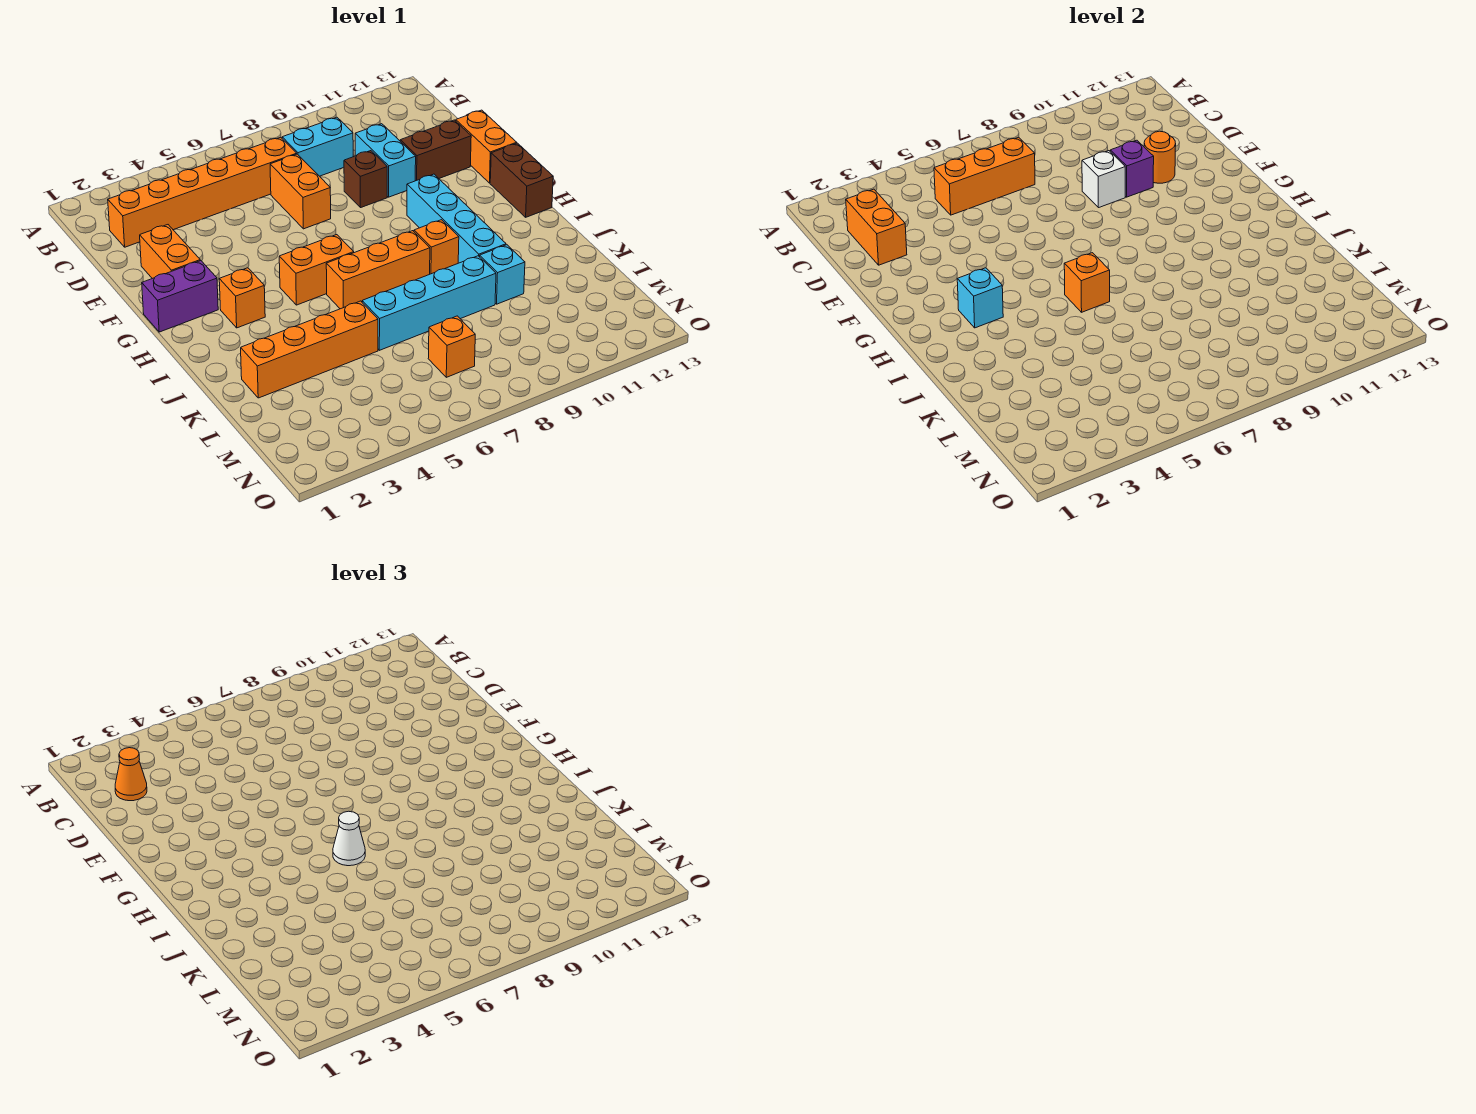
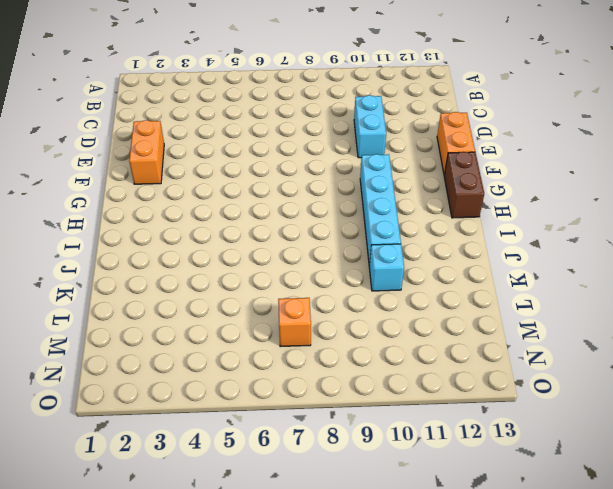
none -> orange 1x6 brick [108,137,297,247]
none -> cyan 1x2 brick [282,117,353,176]
none -> orange 1x2 brick [270,154,331,229]

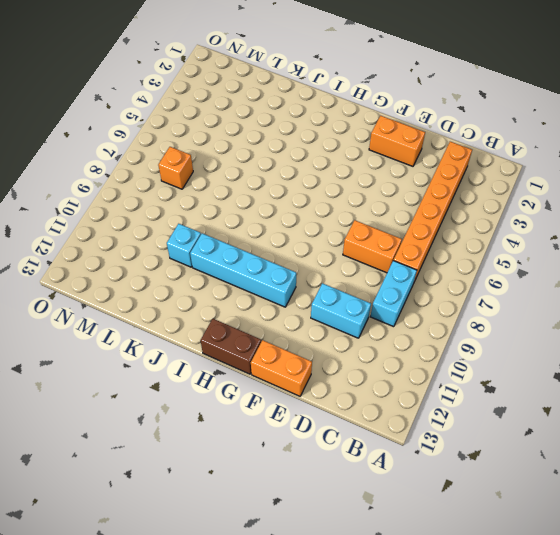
none -> brown 1x1 brick [344,151,387,208]
none -> brown 1x2 brick [400,120,471,181]
none -> purple 1x2 brick [142,261,218,332]

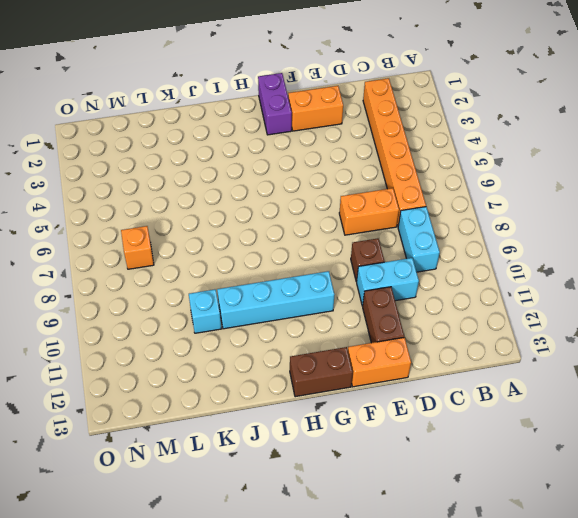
none -> orange 1x1 brick [219,268,265,328]
none -> orange 1x2 brick [279,235,354,305]
none -> orange 1x3 brick [326,231,430,309]

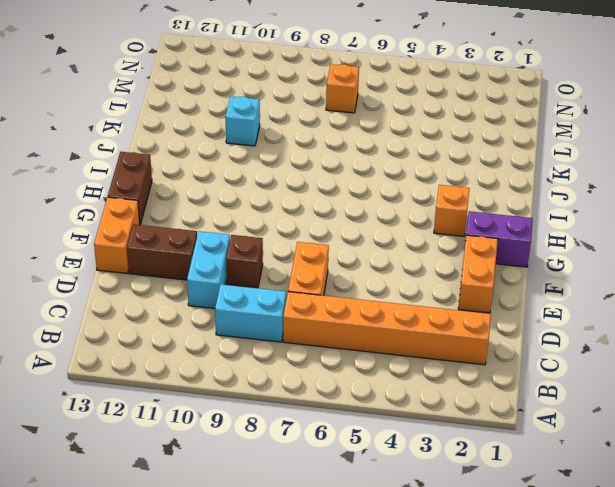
none -> cyan 1x4 brick [407,174,506,263]
none -> orange 1x2 brick [279,235,354,305]
none -> orange 1x3 brick [326,231,430,309]

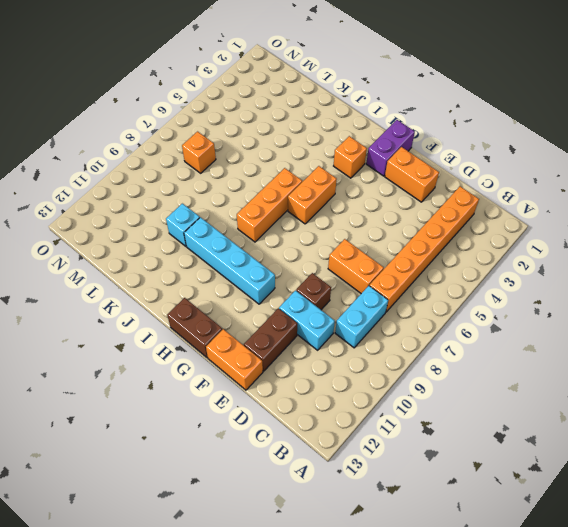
none -> orange 1x1 brick [414,220,459,274]
none -> orange 1x4 brick [241,301,378,398]
none -> cyan 1x4 brick [362,256,496,350]

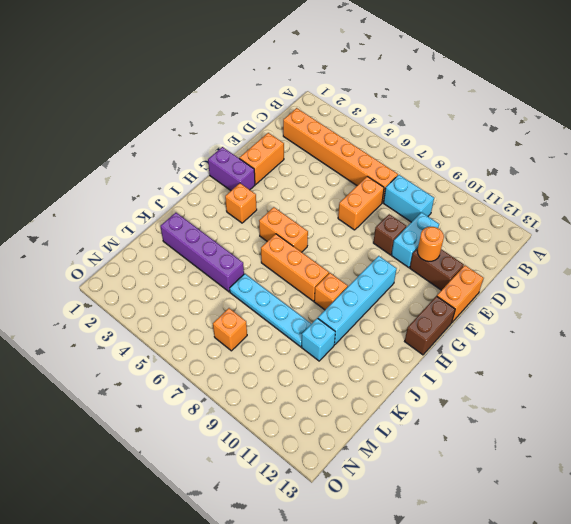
purple 1x4 brick [160,213,244,292] -> orange 1x4 brick [241,301,378,398]
cyan 1x4 plate [230,274,311,347] -> cyan 1x4 brick [362,256,496,350]
none -> orange 1x2 brick [846,189,907,265]
none -> orange 1x3 brick [934,137,1035,215]
none -> white 1x1 brick [1082,151,1125,208]

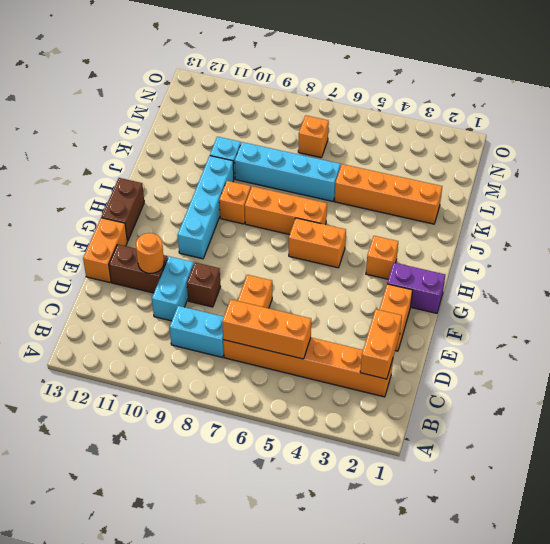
none -> white 1x1 brick [1082,151,1125,208]
none -> purple 1x1 brick [1110,140,1154,197]
none -> cyan 1x1 brick [957,268,1003,328]

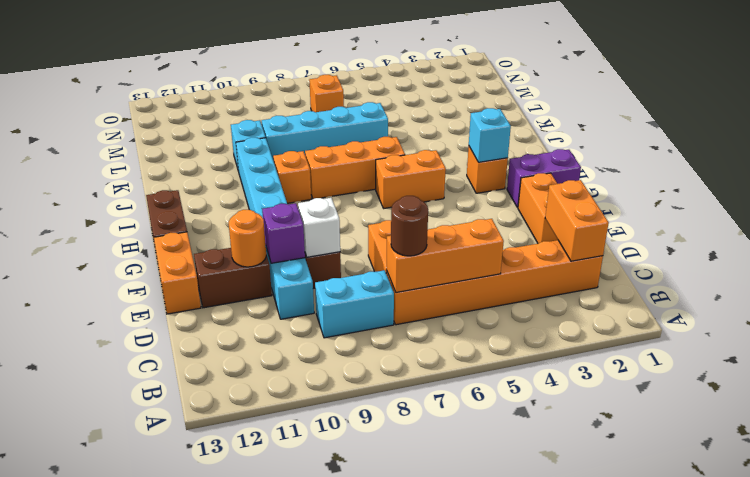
brown 1x1 round brick [391,196,428,256] -> none
none -> orange 1x4 brick [241,301,378,398]
none -> orange 1x1 brick [1064,253,1110,312]
none -> orange 1x1 cone [115,748,147,801]

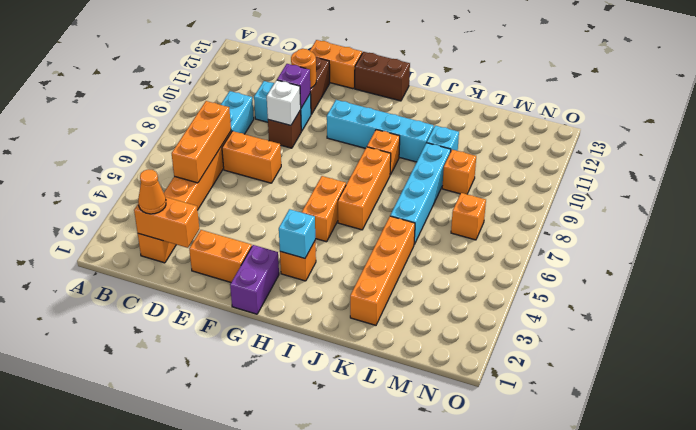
orange 1x1 brick [442,150,476,194] -> orange 1x1 brick moved to [1064,253,1110,312]
none -> white 1x1 cone [333,811,365,866]

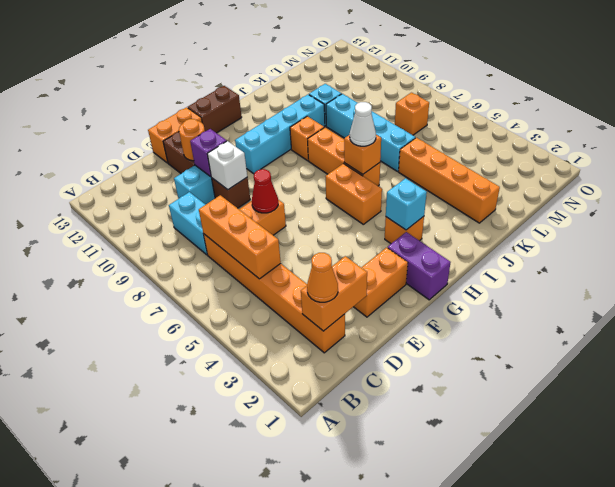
red 1x1 cone [252,169,278,213] -> none

